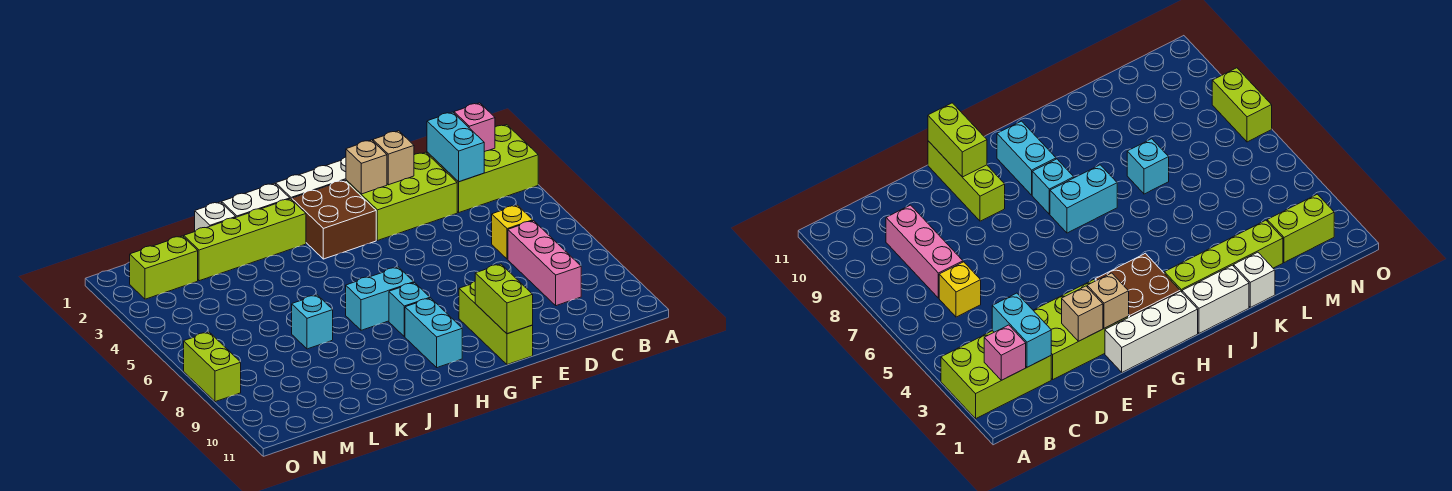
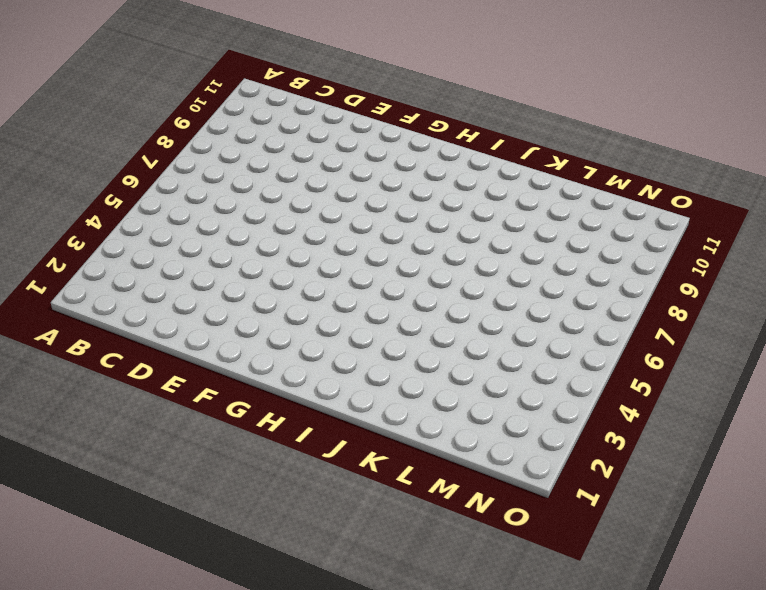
none -> lime 2x3 brick [427,125,538,212]
none -> yellow 1x1 brick [492,205,533,259]
none -> pink 1x3 brick [508,221,581,306]

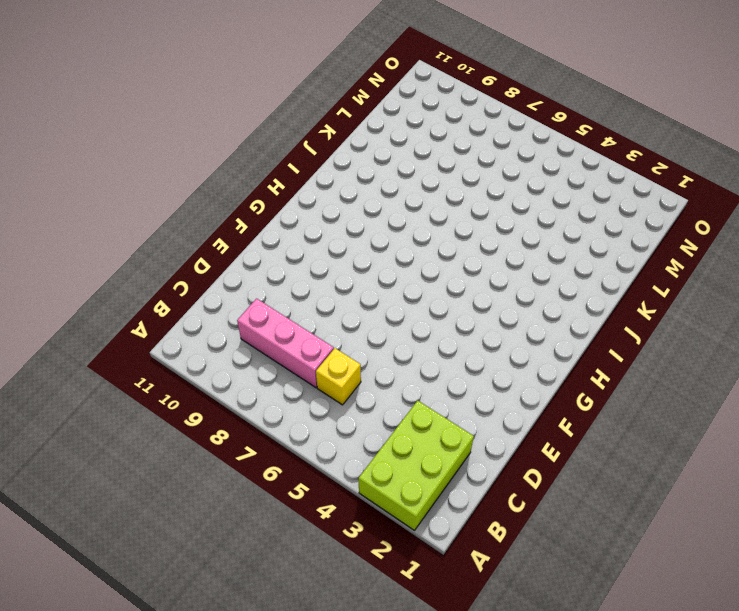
none -> lime 2x3 brick [346,152,457,241]
none -> white 1x3 brick [276,157,346,200]
none -> lime 1x3 brick [459,281,533,365]

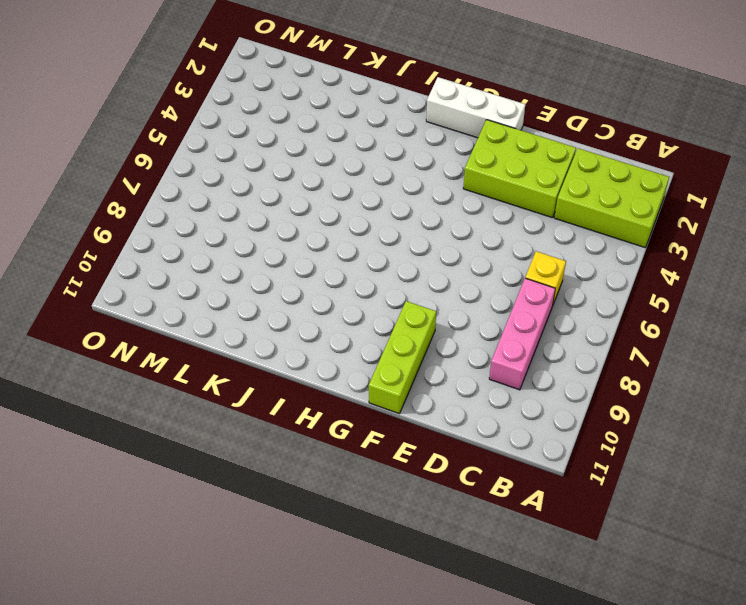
none -> brown 2x2 brick [292,180,376,259]
none -> cyan 1x2 brick [346,267,414,330]
none -> cyan 1x1 brick [389,283,430,337]

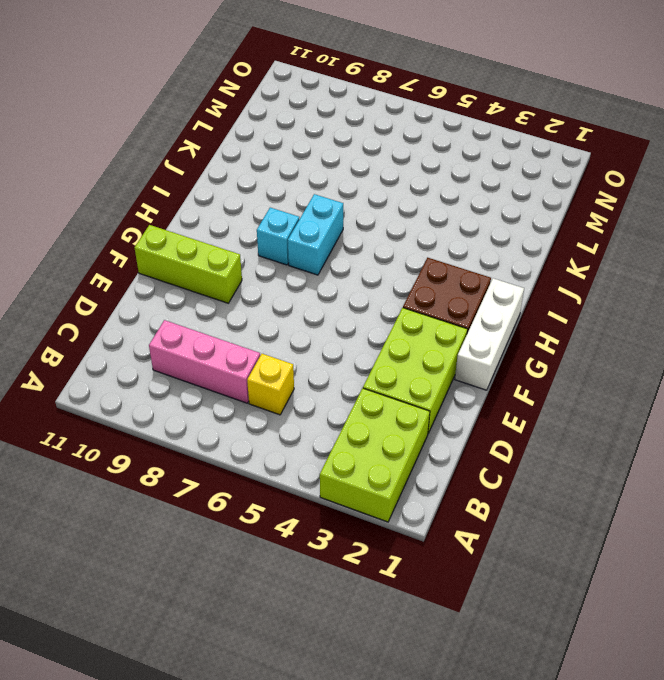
none -> cyan 1x2 brick [405,298,462,368]
none -> white 1x2 brick [222,183,290,217]
none -> lime 1x4 brick [184,199,306,281]

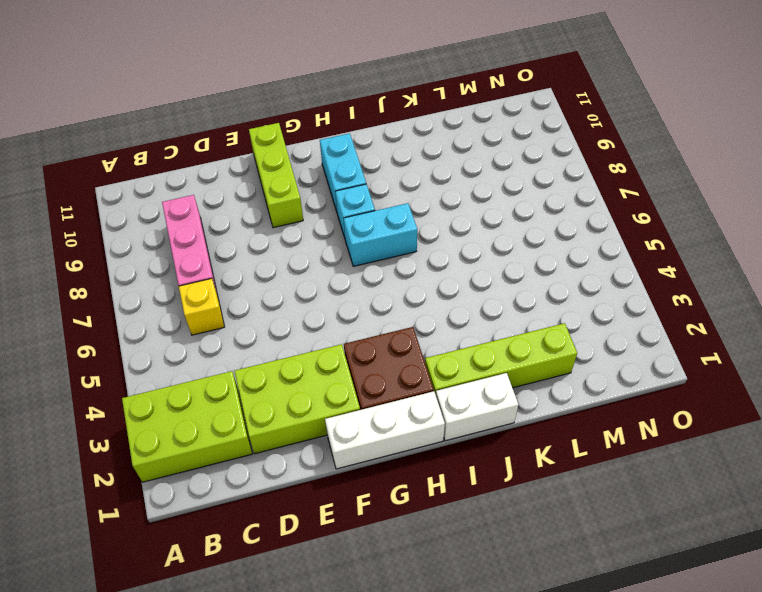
none -> white 1x1 brick [195,202,236,231]
none -> cyan 1x1 brick [292,295,333,349]
none -> lime 1x2 brick [130,236,198,299]

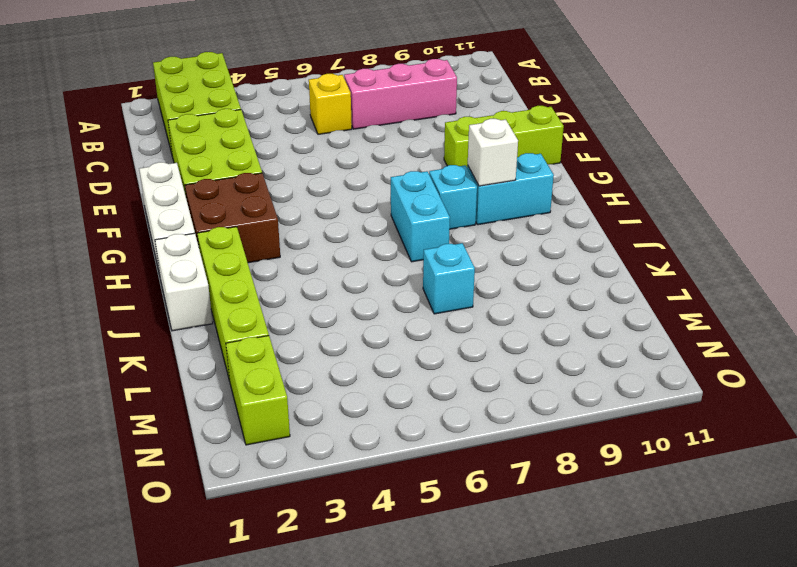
white 1x1 brick [468,118,518,186] -> white 1x1 brick moved to [195,202,236,231]
none -> lime 1x2 brick [184,332,241,402]
none -> pink 1x1 brick [454,103,495,152]
none -> cyan 1x2 brick [427,112,484,182]

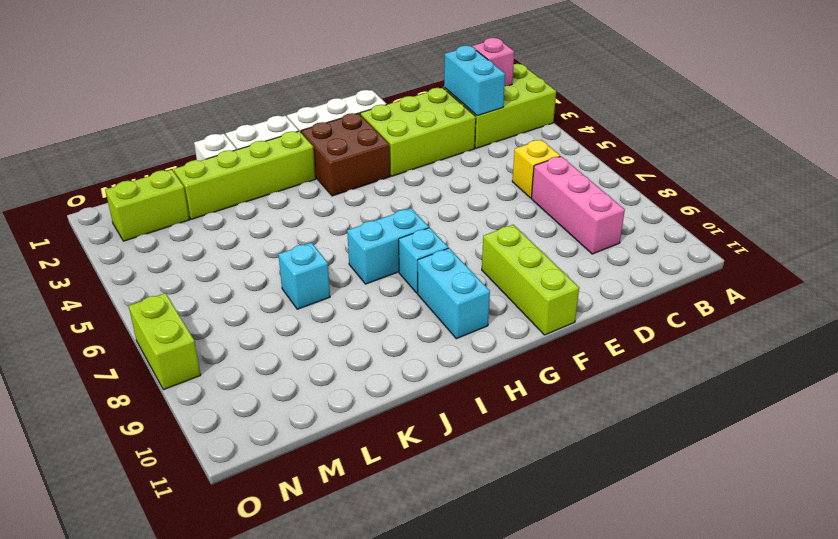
none -> tan 1x1 brick [373,131,414,185]
none -> tan 1x1 brick [346,140,387,194]
none -> lime 1x2 brick [475,264,533,334]

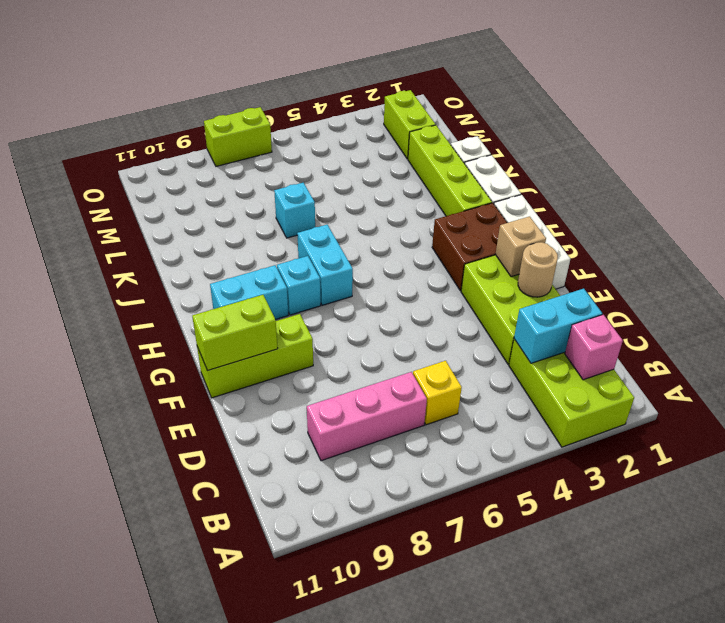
tan 1x1 round brick [518,242,558,297] -> tan 1x1 brick [373,131,414,185]

